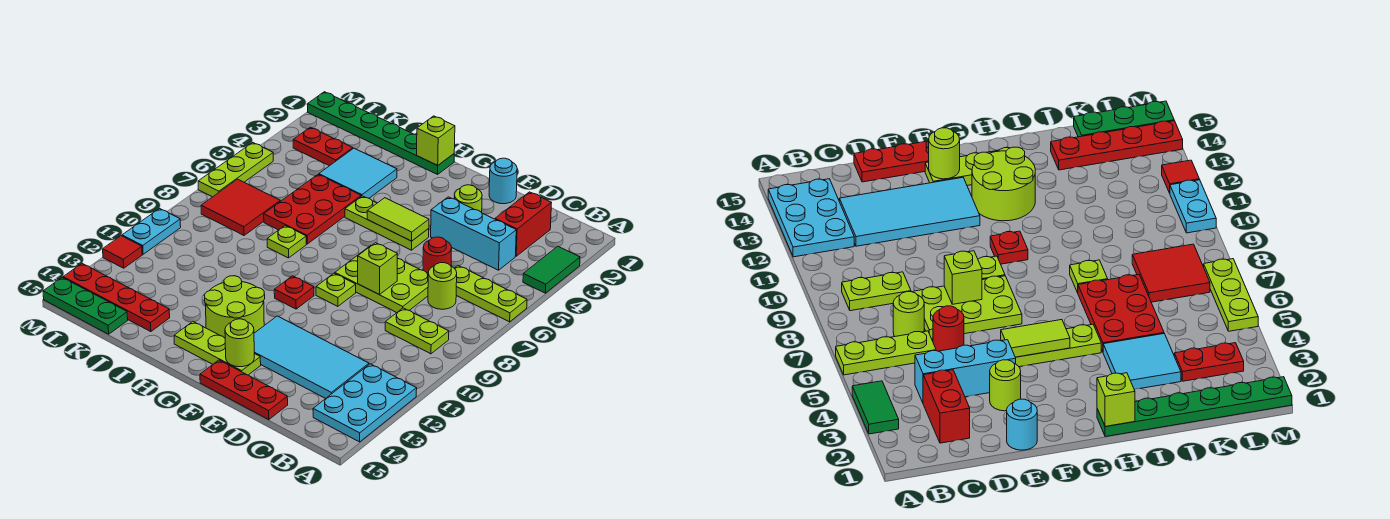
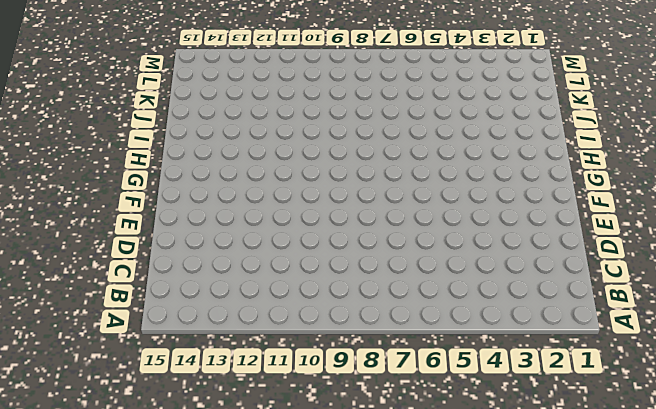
none -> green 1x2 tile [523,246,580,293]
none -> lime 1x3 plate [455,266,527,322]
none -> cyan 2x3 plate [313,364,417,442]
none -> lime 1x2 plate [385,308,449,354]

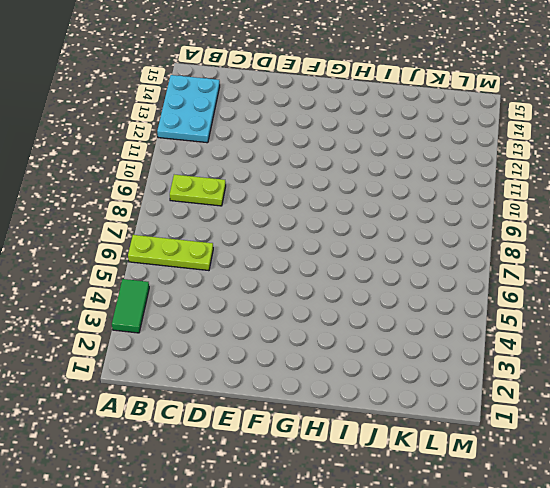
none -> red 1x2 brick [495,192,551,256]
none -> cyan 1x3 brick [431,197,516,270]
none -> lime 1x1 round brick [428,263,457,309]
none -> cyan 2x4 tile [254,316,369,399]

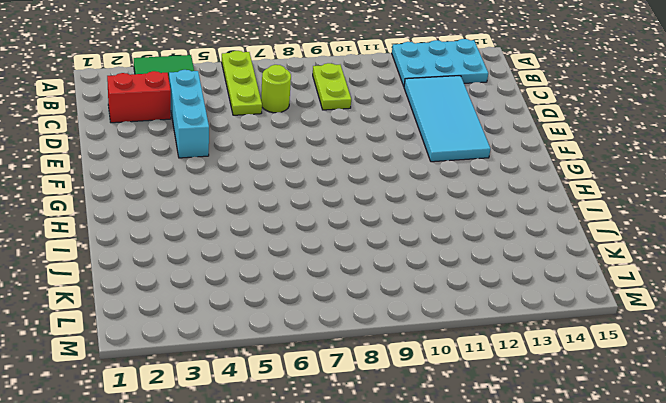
none -> red 1x1 round brick [423,237,452,273]
none -> lime 2x3 plate [335,246,428,313]
none -> red 1x3 plate [200,360,288,420]
none -> cyan 1x1 round brick [489,158,517,204]

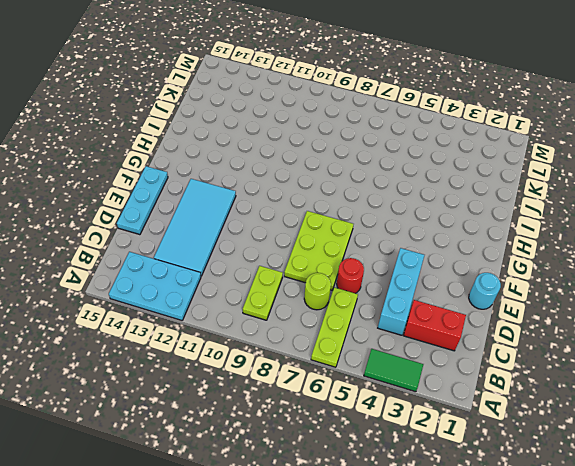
cyan 1x3 plate [117,166,168,235] -> red 1x3 plate [200,360,288,420]
none -> lime 1x1 round brick [455,185,482,213]
none -> lime 1x3 plate [345,196,429,250]
none -> lime 1x1 plate [316,273,356,306]
none -> lime 1x3 plate [174,322,261,375]

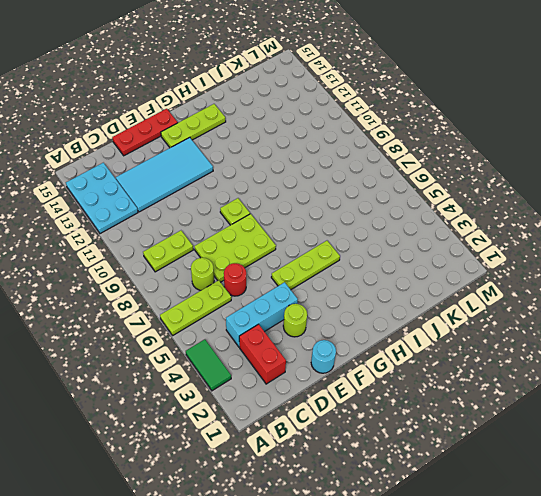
none -> red 1x1 plate [274,276,314,309]
none -> lime 2x2 round brick [204,276,265,338]
none -> green 1x6 plate [307,92,454,174]
none -> cyan 2x2 tile [319,148,397,198]

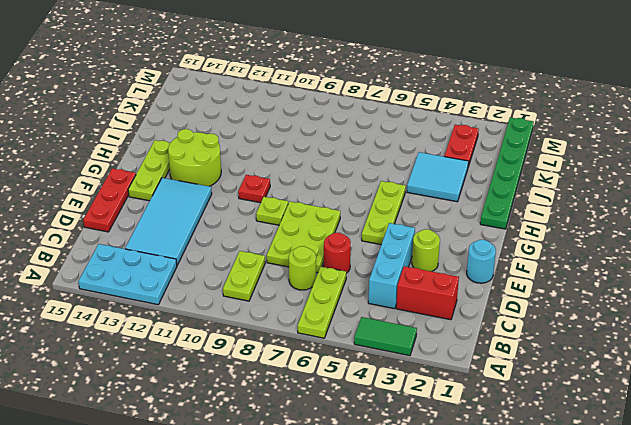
none -> red 2x3 plate [264,175,361,244]
none -> lime 1x1 plate [267,226,306,258]
none -> red 1x4 plate [63,264,170,332]
none -> red 2x2 tile [201,179,280,235]

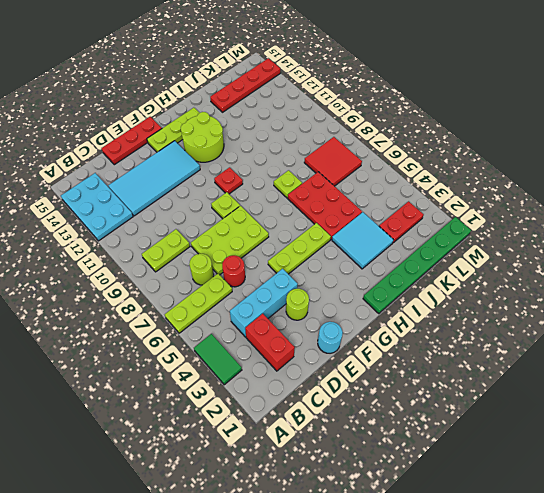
none -> green 1x3 plate [43,278,128,334]
none -> lime 1x3 plate [198,143,273,197]
none -> cyan 1x2 plate [122,209,181,254]
none -> red 1x1 tile [103,236,142,268]

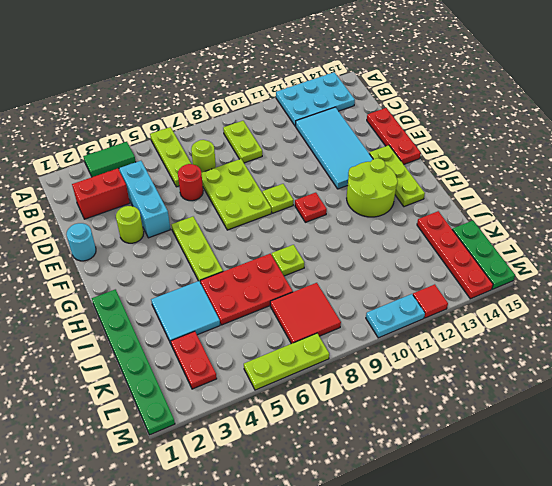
none -> lime 1x1 brick [358,243,397,295]
none -> lime 1x2 tile [367,198,429,241]
none -> lime 1x1 round brick [225,319,254,367]
none -> lime 1x1 brick [417,116,455,165]

